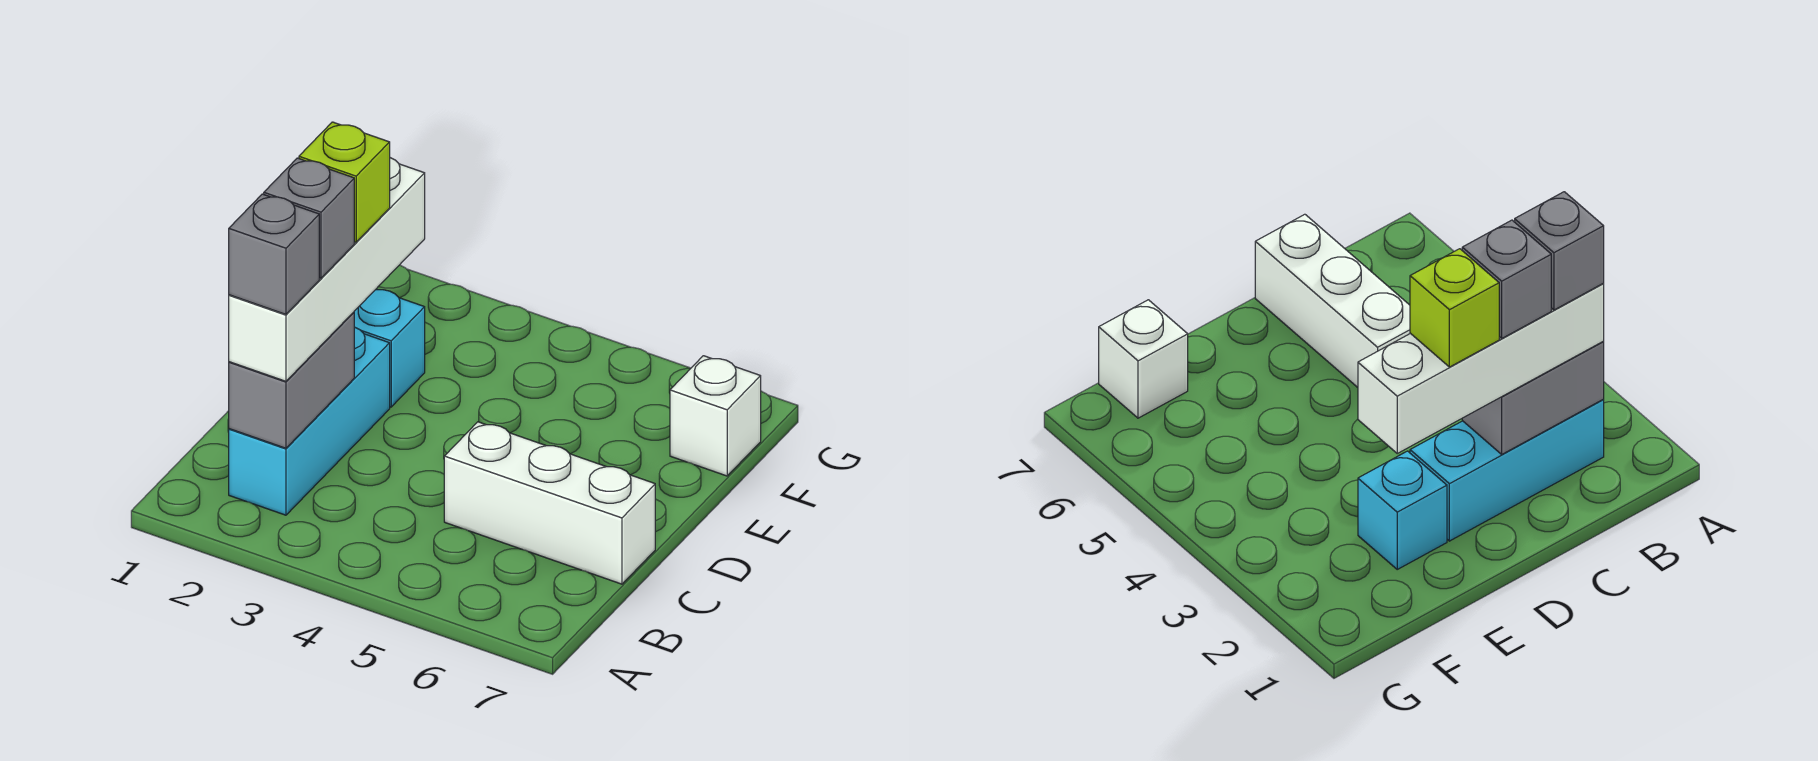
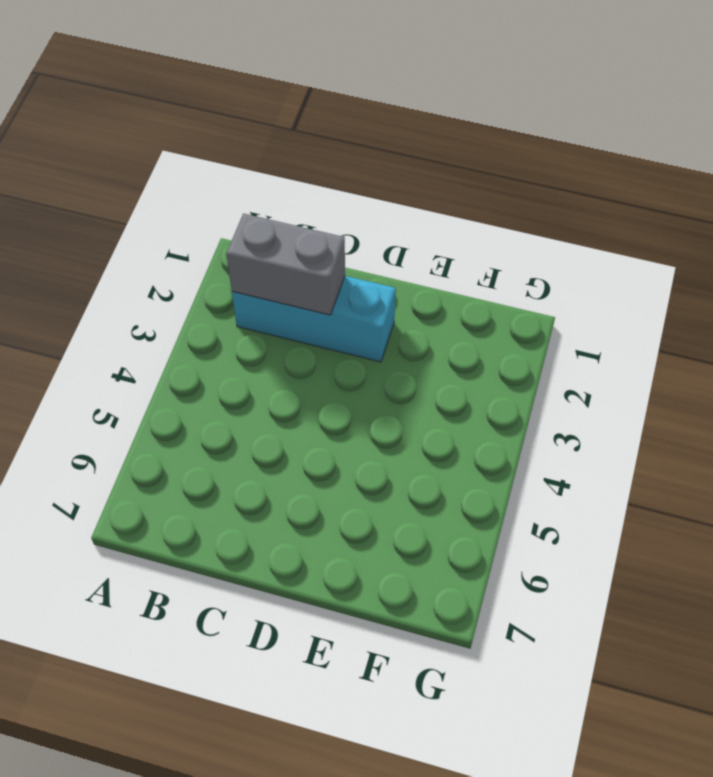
none -> white 1x3 brick [444,422,655,584]
none -> cyan 1x1 brick [354,290,425,407]

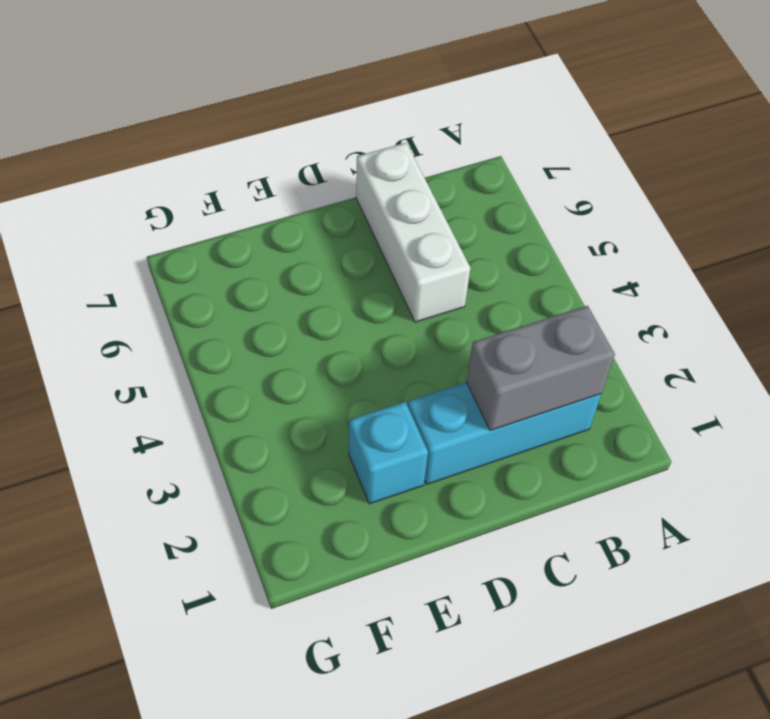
none -> white 1x1 brick [670,356,761,476]
none -> white 1x4 brick [229,158,425,381]

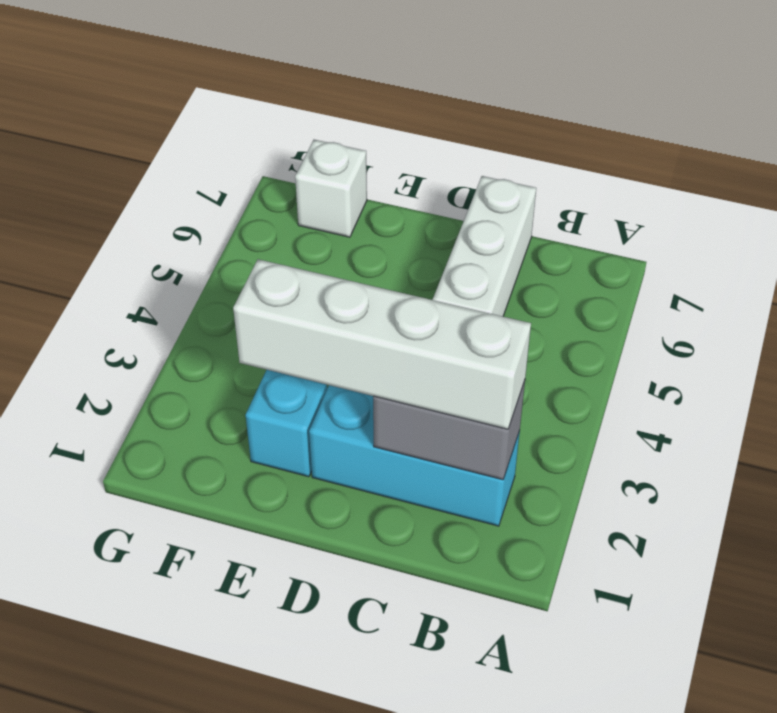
none -> grey 1x1 brick [229,194,319,314]
none -> grey 1x1 brick [264,158,354,278]

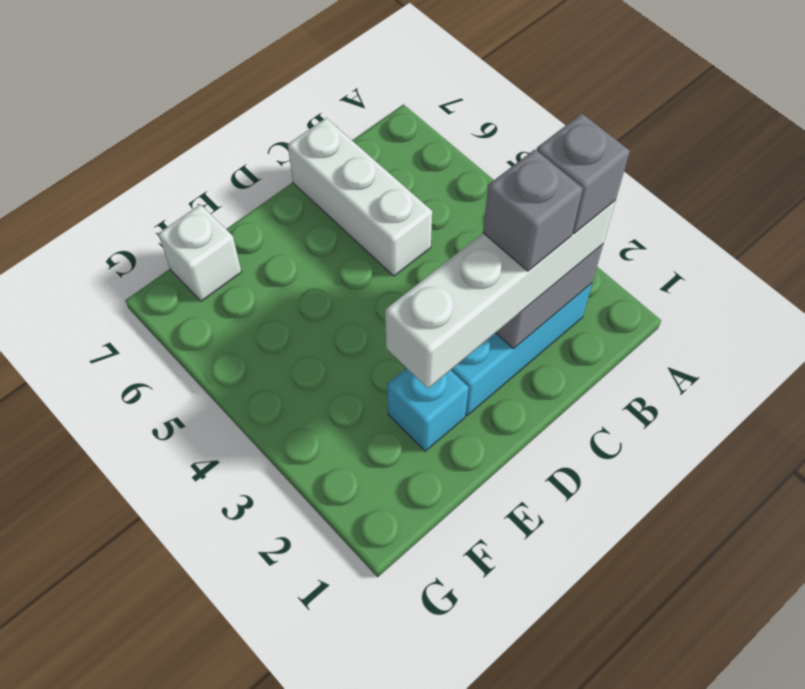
none -> lime 1x1 brick [299,122,390,242]

